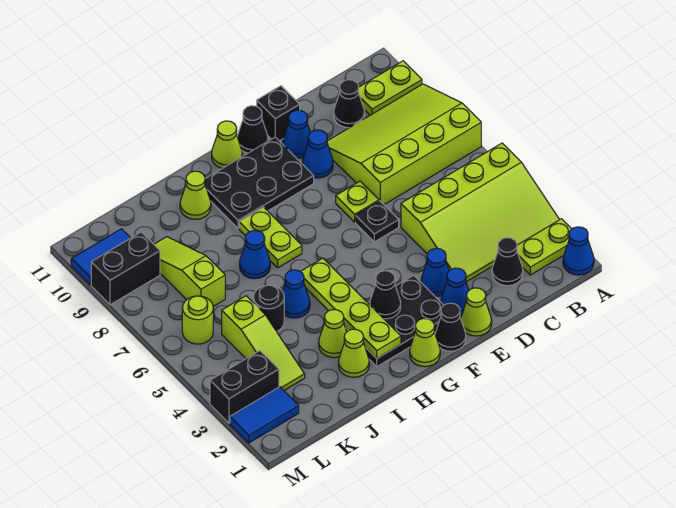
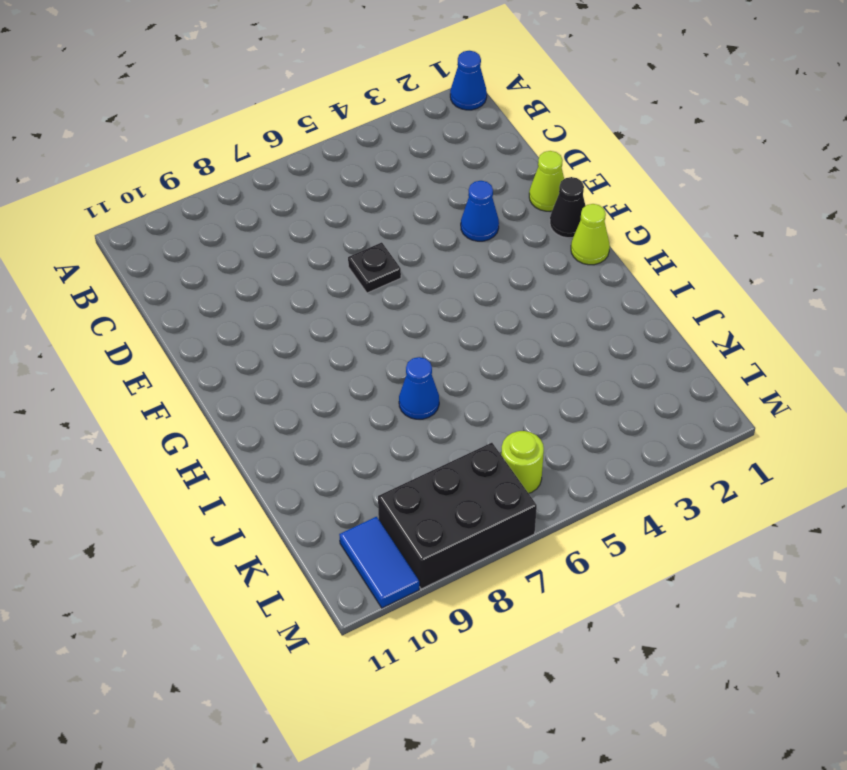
black 2x3 brick [378,443,537,589] -> black 1x2 brick [91,232,160,305]
none -> lime 1x2 plate [517,219,571,275]
none -> lime 3x4 slope [401,143,559,282]
none -> lime 3x4 slope [327,84,481,205]
none -> lime 1x2 plate [359,61,422,115]

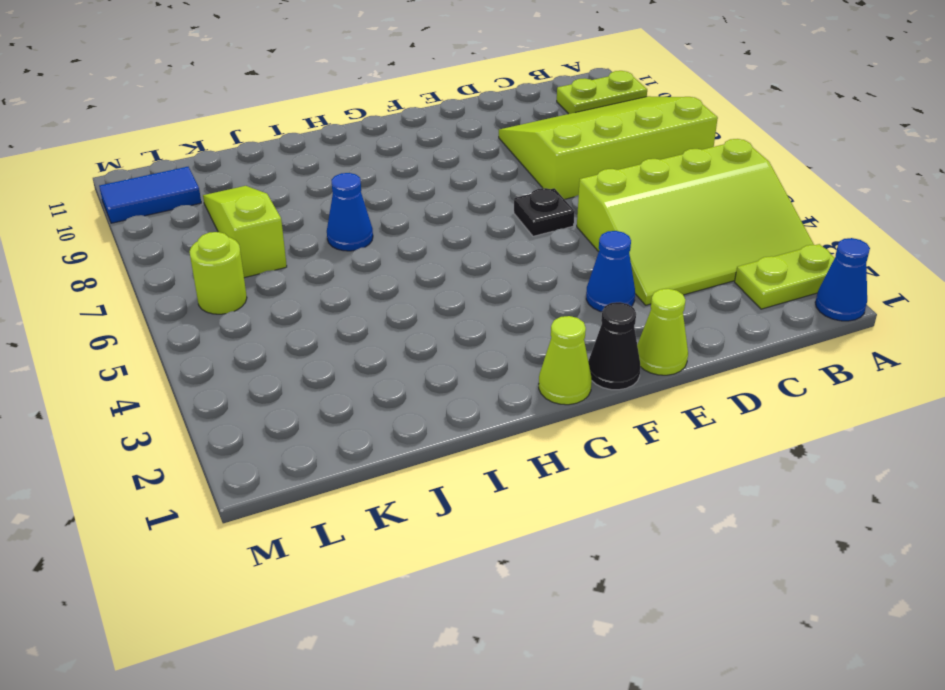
none -> black 1x1 cone [492,238,523,286]
none -> black 1x1 cone [334,80,365,128]
none -> blue 1x1 cone [441,268,469,316]
none -> lime 1x1 plate [336,181,379,222]

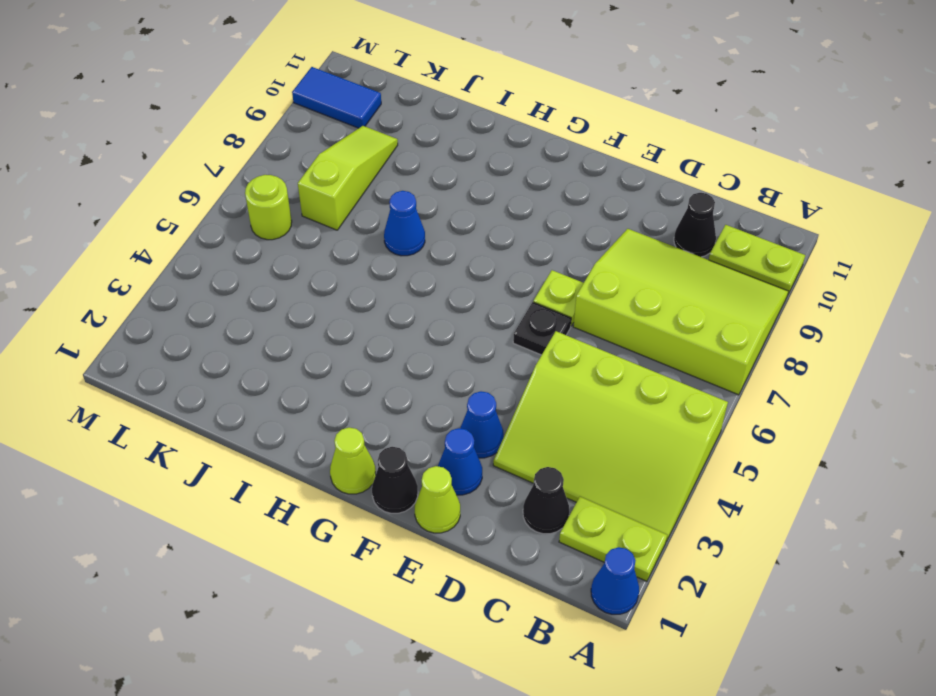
none -> blue 1x1 cone [302,130,333,178]
none -> blue 1x1 cone [283,110,310,158]
none -> black 1x1 brick [257,86,300,141]
none -> black 2x3 plate [345,275,444,366]

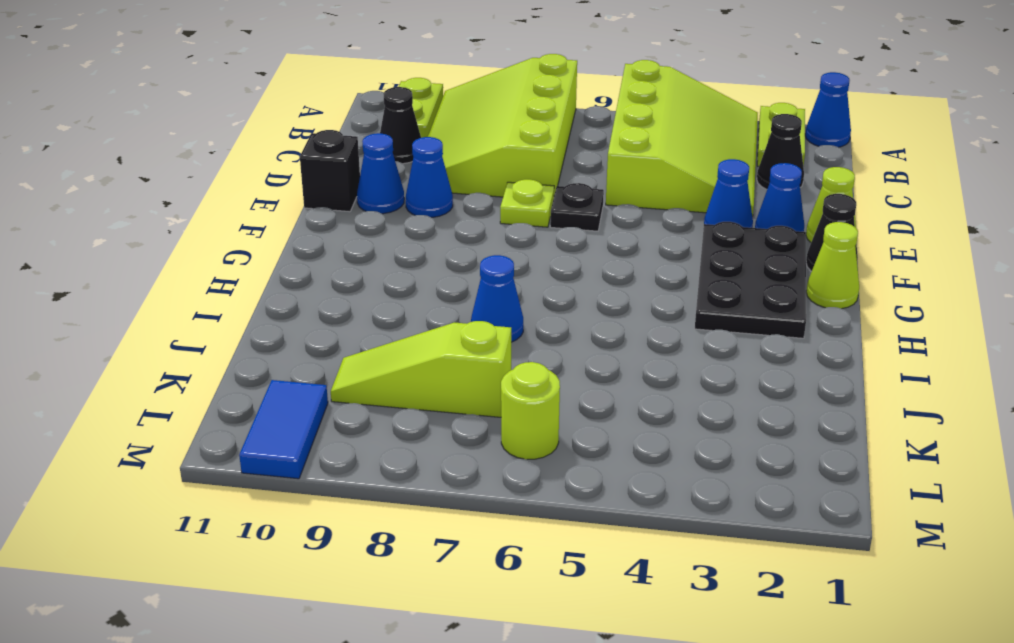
none -> black 2x3 plate [205,137,314,228]
none -> black 1x1 cone [237,106,268,153]
none -> lime 1x1 cone [212,121,242,168]
none -> lime 1x2 plate [239,207,302,268]

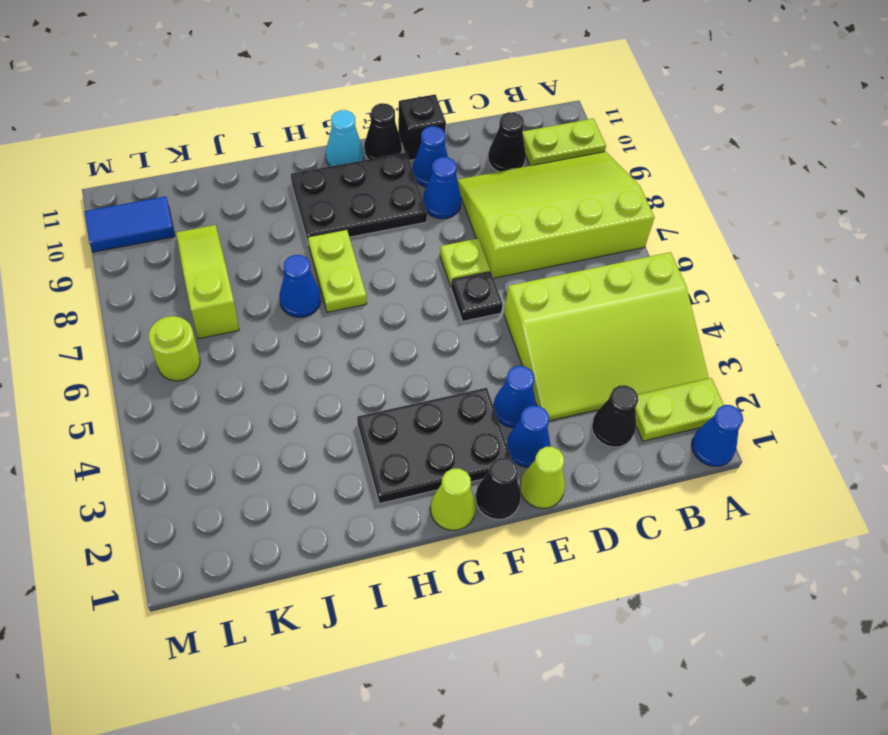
cyan 1x1 cone [326,110,363,166] -> lime 1x1 cone [212,121,242,168]
none -> lime 1x1 cone [339,329,369,377]
none -> lime 1x1 cone [319,310,347,358]
none -> blue 1x1 cone [282,270,310,318]
none -> lime 1x1 cone [180,171,211,219]

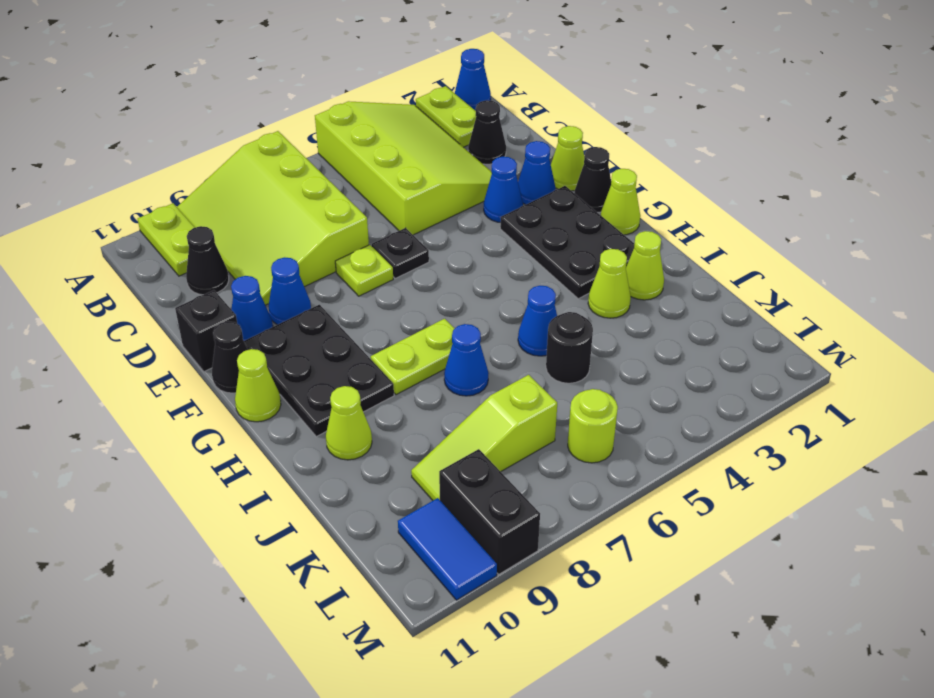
none -> lime 1x3 slope [222,296,305,390]
none -> blue 1x2 tile [230,387,299,443]
none -> black 1x2 brick [210,351,279,423]
none -> black 1x1 cone [370,271,401,319]

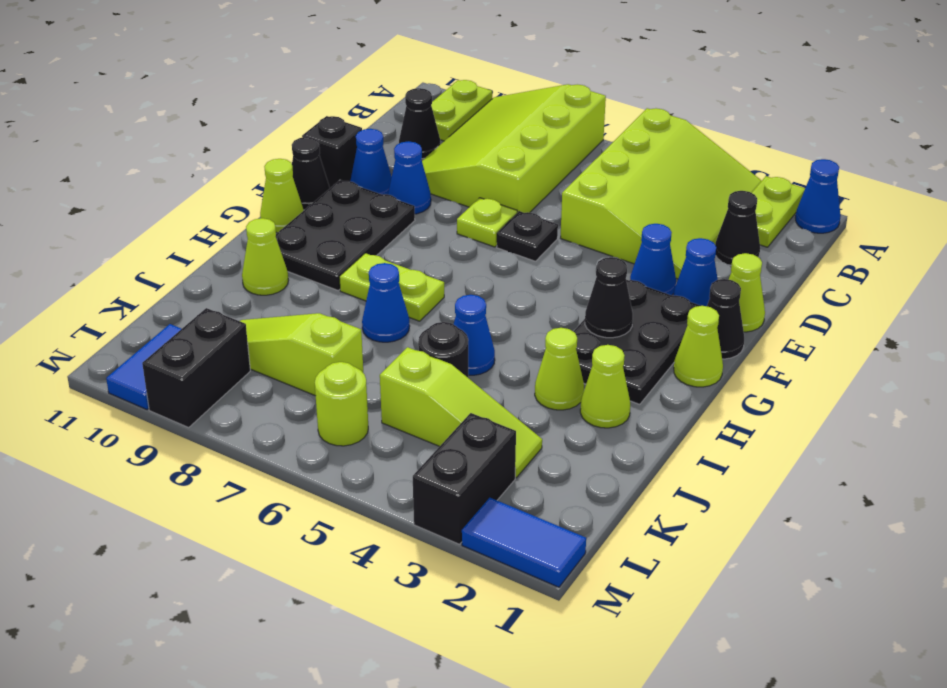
blue 1x2 tile [462,498,586,587] -> blue 1x2 tile turned to [230,387,299,443]
none -> lime 1x4 plate [301,258,401,358]

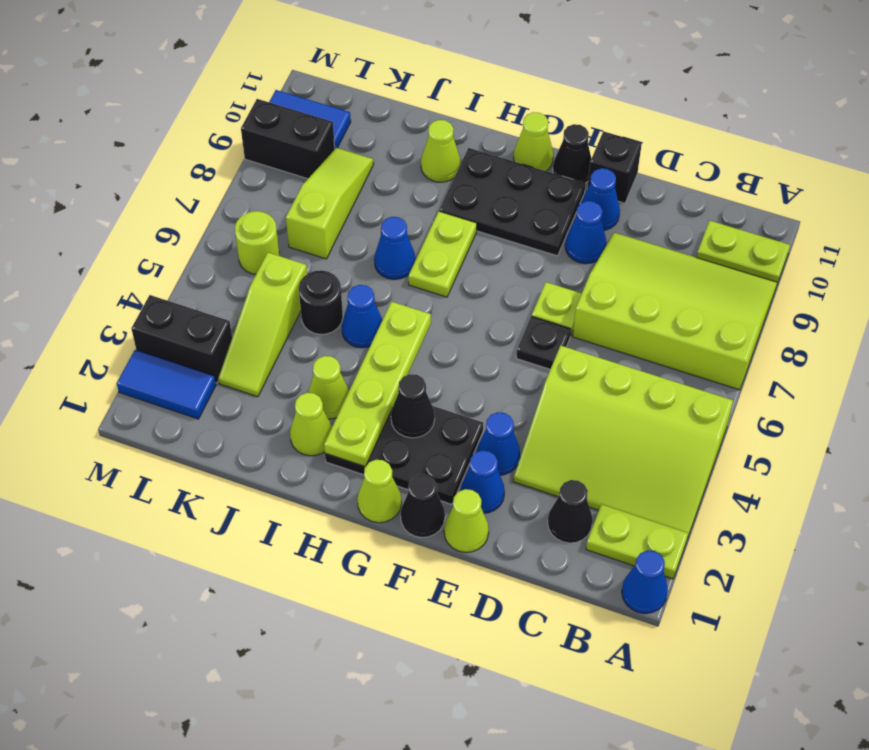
none -> black 1x1 cone [334,80,365,128]

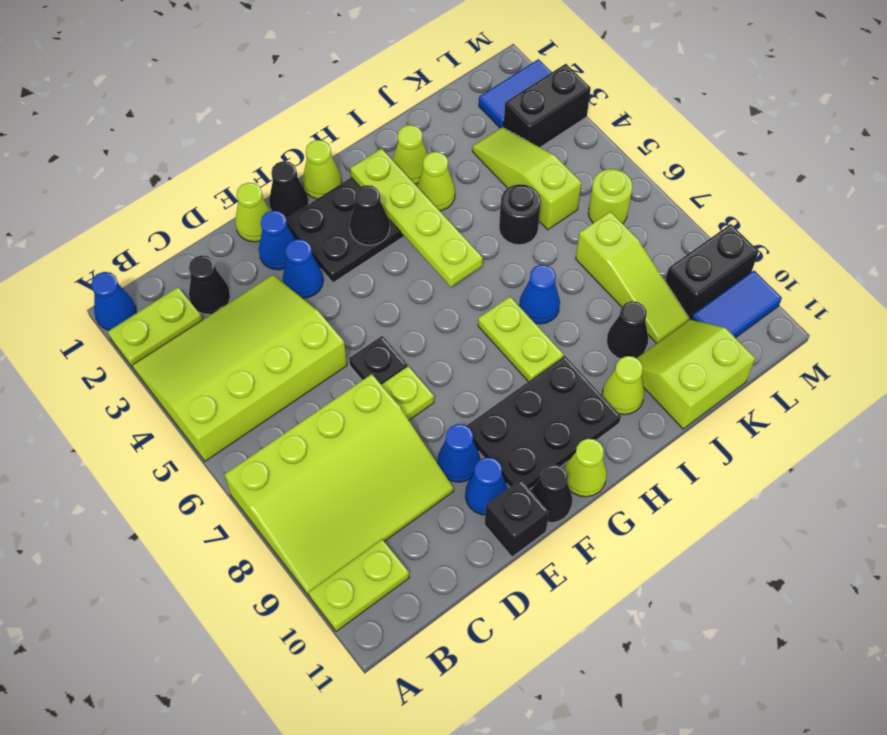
black 1x1 cone [607,301,648,359] -> black 1x1 cone moved to [334,80,365,128]
lime 2x2 slope [637,319,755,429] -> none
none -> blue 1x1 cone [282,270,310,318]

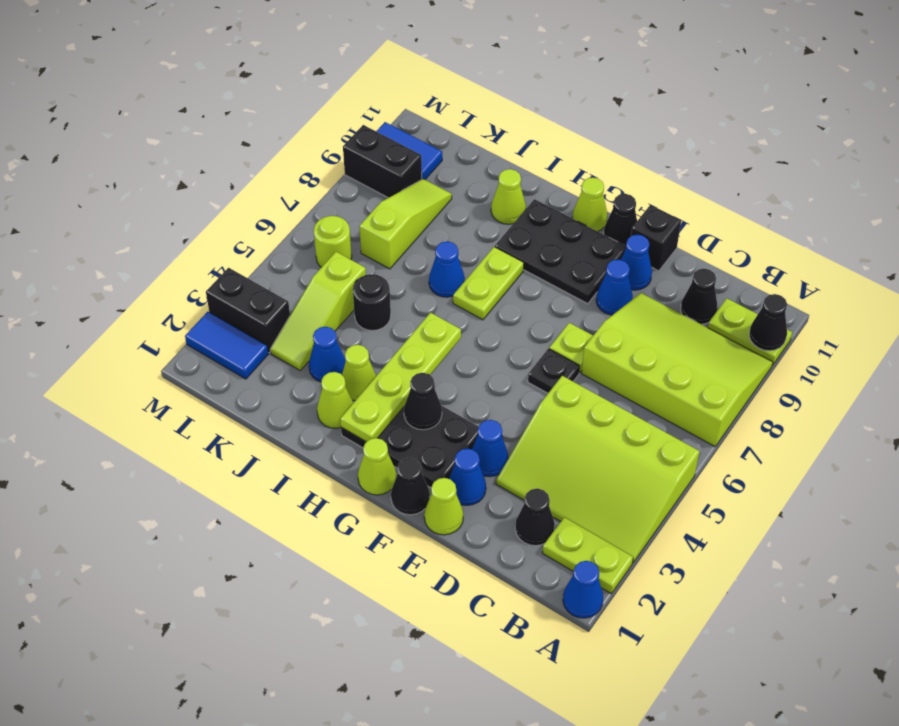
black 1x1 cone [749,294,787,351] -> none
blue 1x1 cone [309,327,346,382] -> blue 1x1 cone moved to [282,270,310,318]

